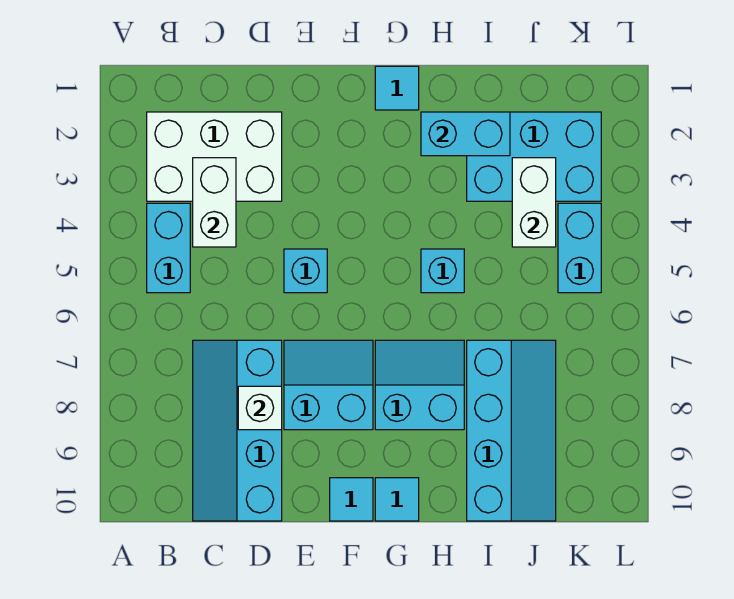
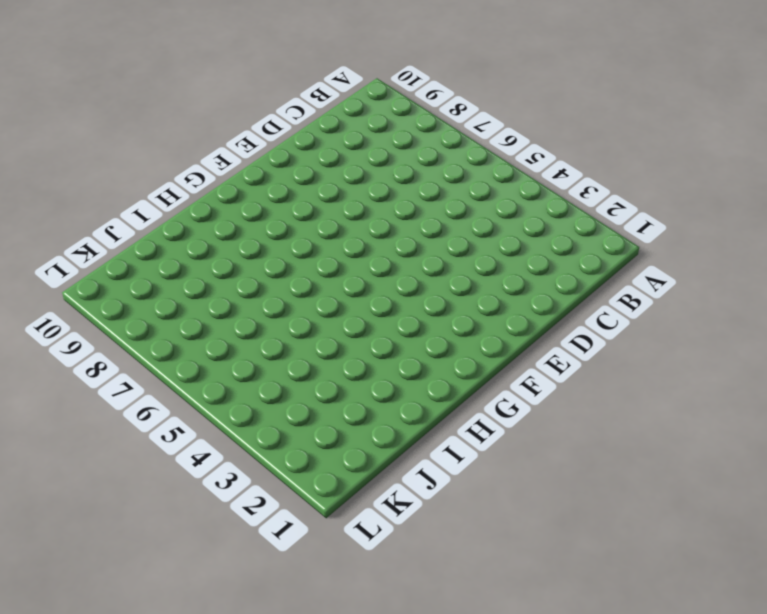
none -> white 2x3 brick [147,112,282,201]
none -> cyan 1x2 brick [147,203,190,293]
none -> cyan 2x4 slope [193,340,282,521]

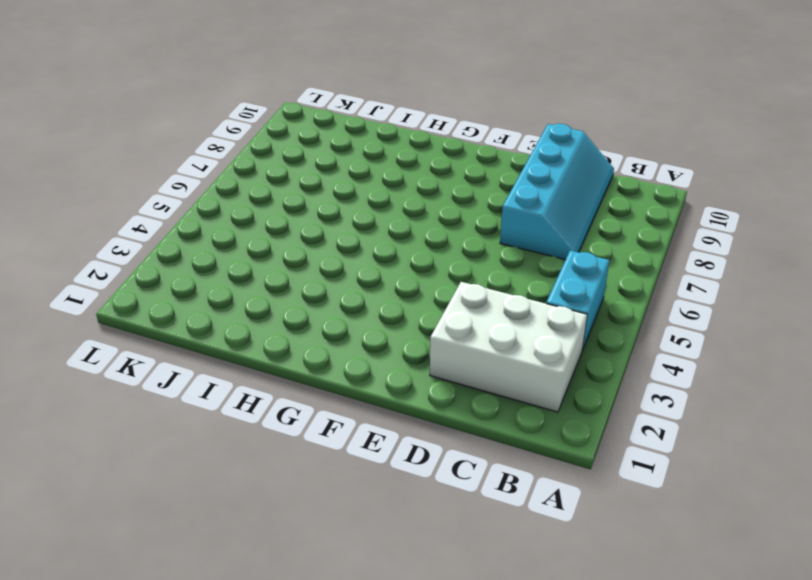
none -> cyan 1x1 brick [284,249,327,293]
none -> cyan 2x2 slope [284,340,373,430]
none -> cyan 1x1 tile [330,478,373,521]

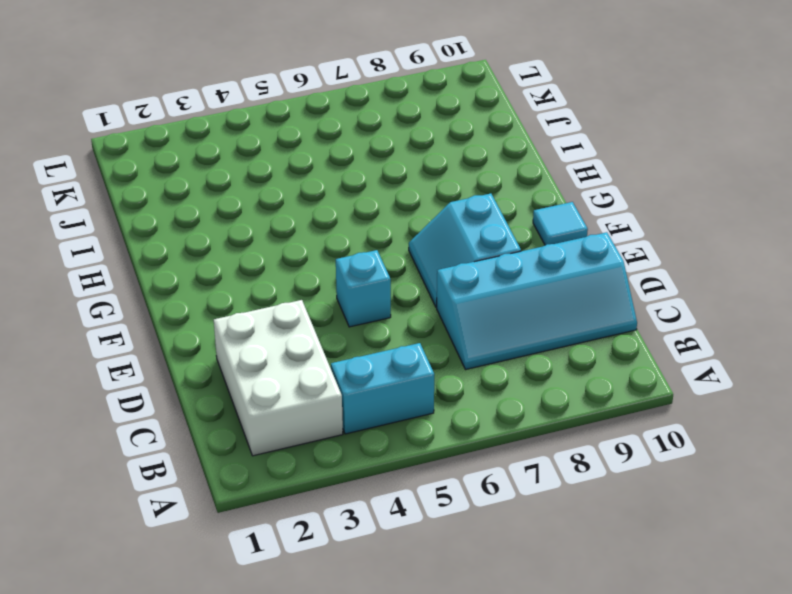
none -> cyan 1x1 tile [375,66,419,110]
none -> cyan 2x2 slope [375,340,464,430]
none -> cyan 1x1 tile [375,478,419,521]

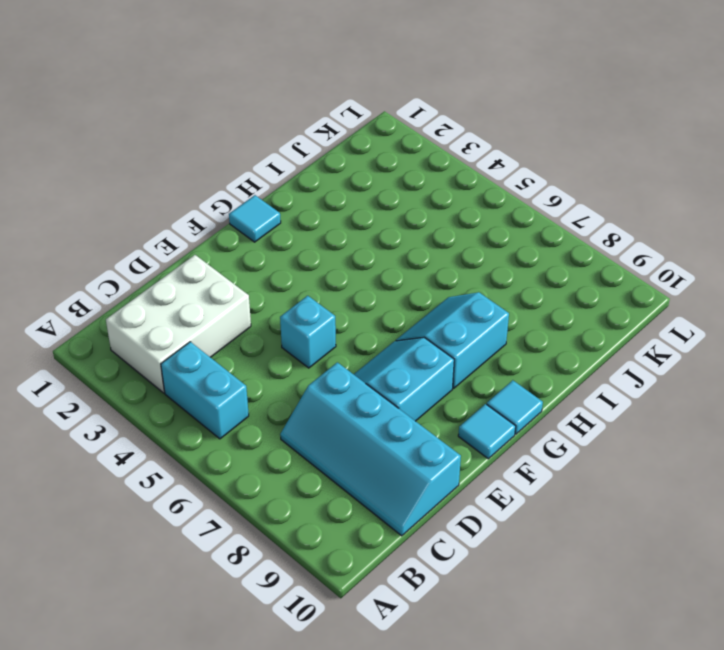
none -> cyan 1x1 brick [421,249,464,293]
none -> cyan 2x3 brick [467,112,601,201]
none -> cyan 2x4 slope [467,340,556,521]

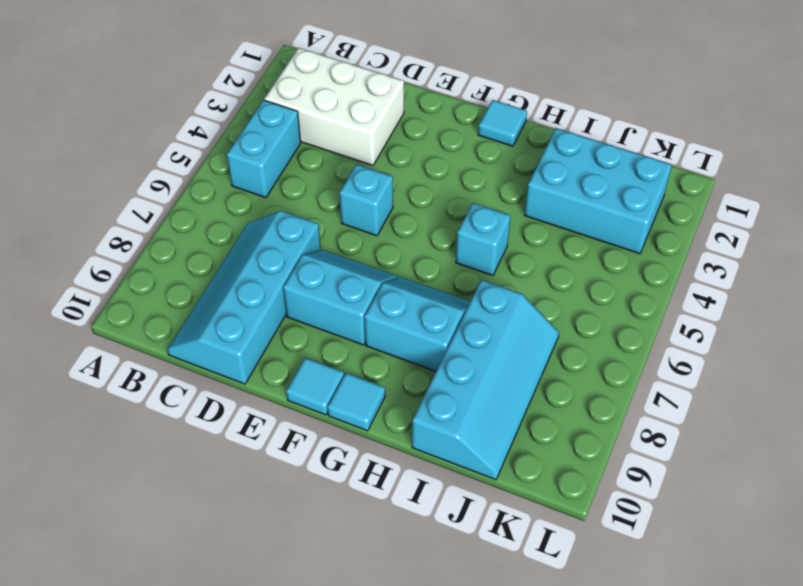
none -> cyan 1x2 brick [558,203,601,293]
none -> white 1x2 brick [193,158,236,247]
none -> white 1x1 brick [238,386,282,430]

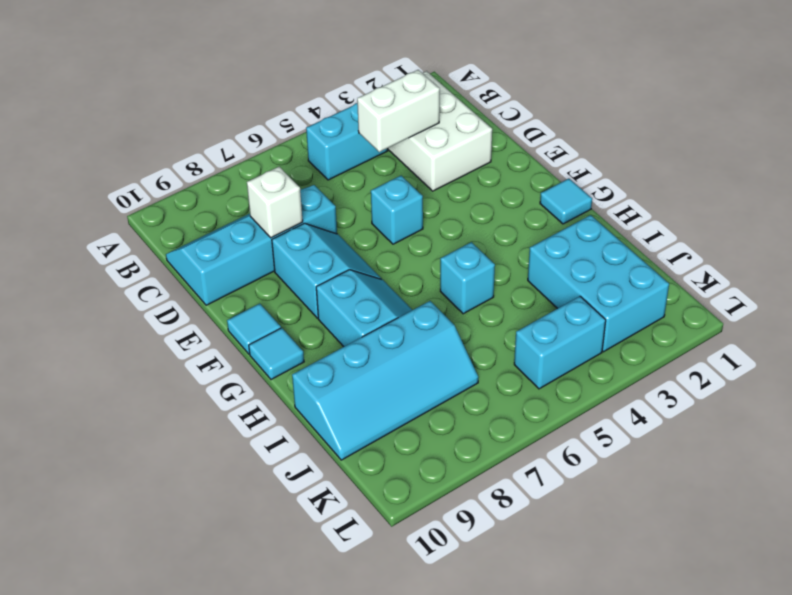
none -> cyan 1x2 brick [421,112,510,156]
none -> white 1x2 brick [512,158,556,247]

